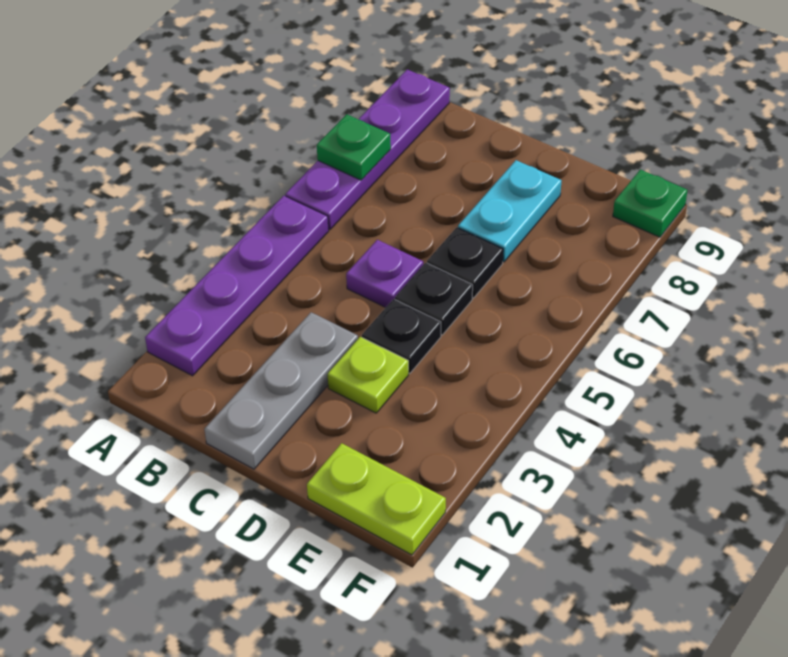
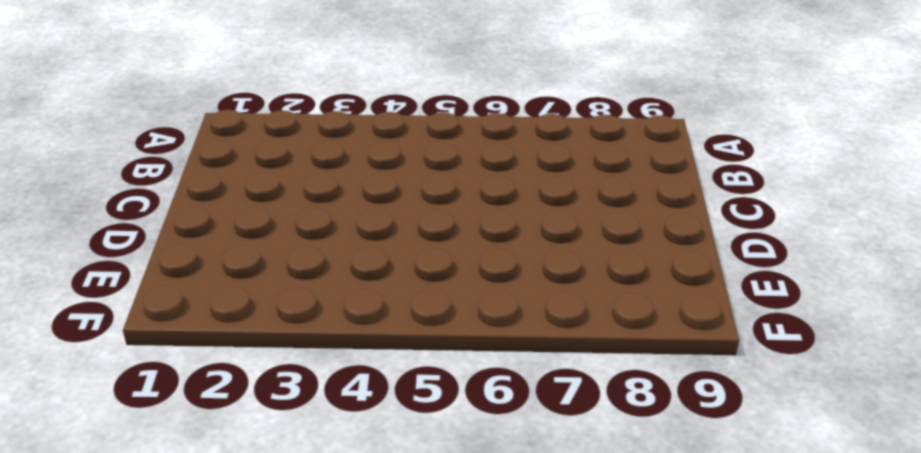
none -> purple 1x4 plate [145,196,329,376]
none -> purple 1x4 plate [285,70,450,230]
none -> grey 1x3 plate [204,312,358,469]

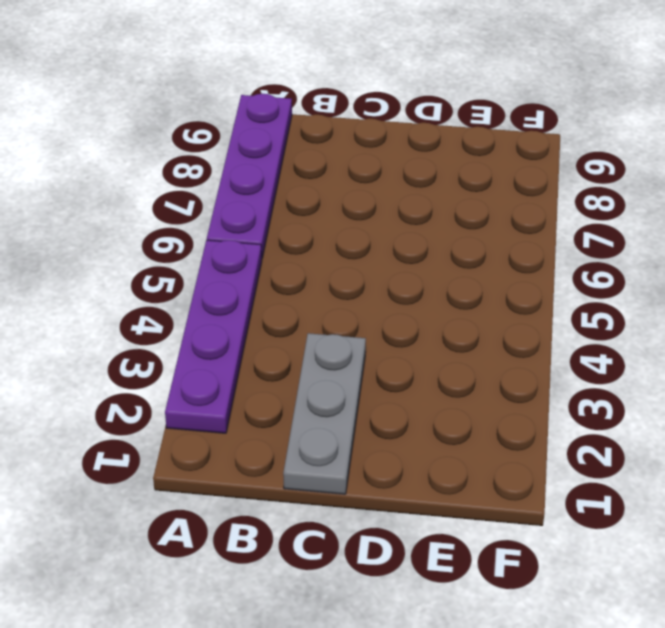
none -> purple 1x1 plate [346,240,423,307]
none -> lime 1x1 plate [328,337,408,413]
none -> black 1x1 plate [362,299,441,373]

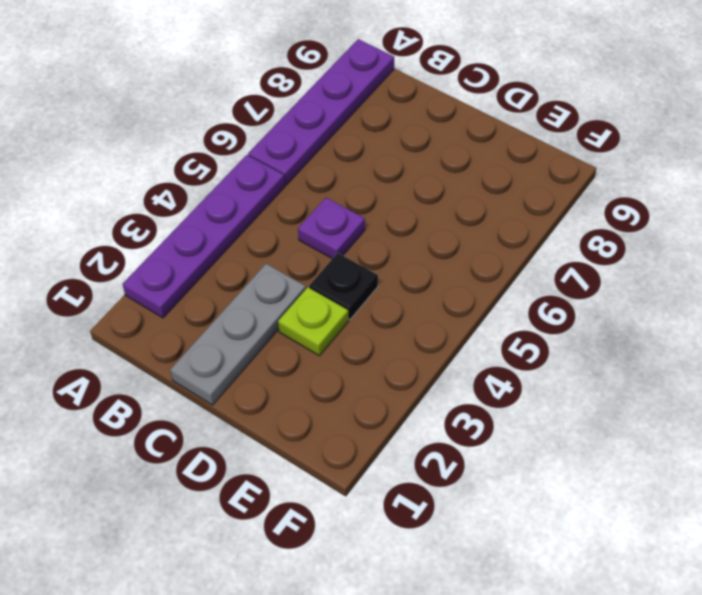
none -> black 1x1 plate [395,263,473,335]
none -> black 1x1 plate [427,227,503,298]
none -> cyan 1x2 plate [458,160,562,262]

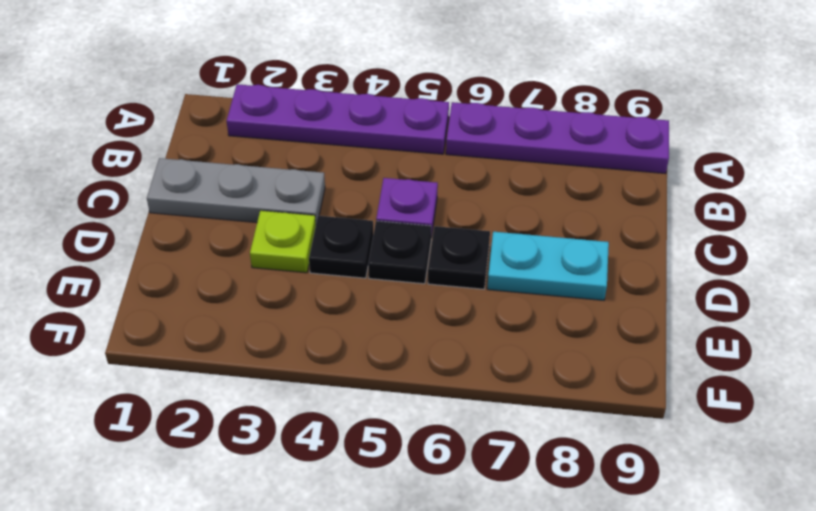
none -> lime 1x2 plate [307,443,446,555]
none -> green 1x1 plate [613,170,688,237]
none -> green 1x1 plate [317,114,391,180]

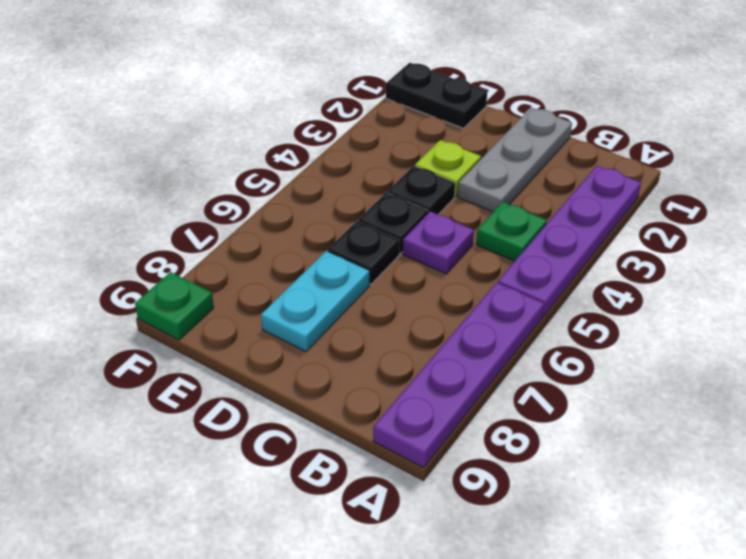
green 1x1 plate [476,202,547,261] -> green 1x1 plate moved to [317,114,391,180]
black 1x2 plate [386,63,487,128] -> lime 1x2 plate [307,443,446,555]

